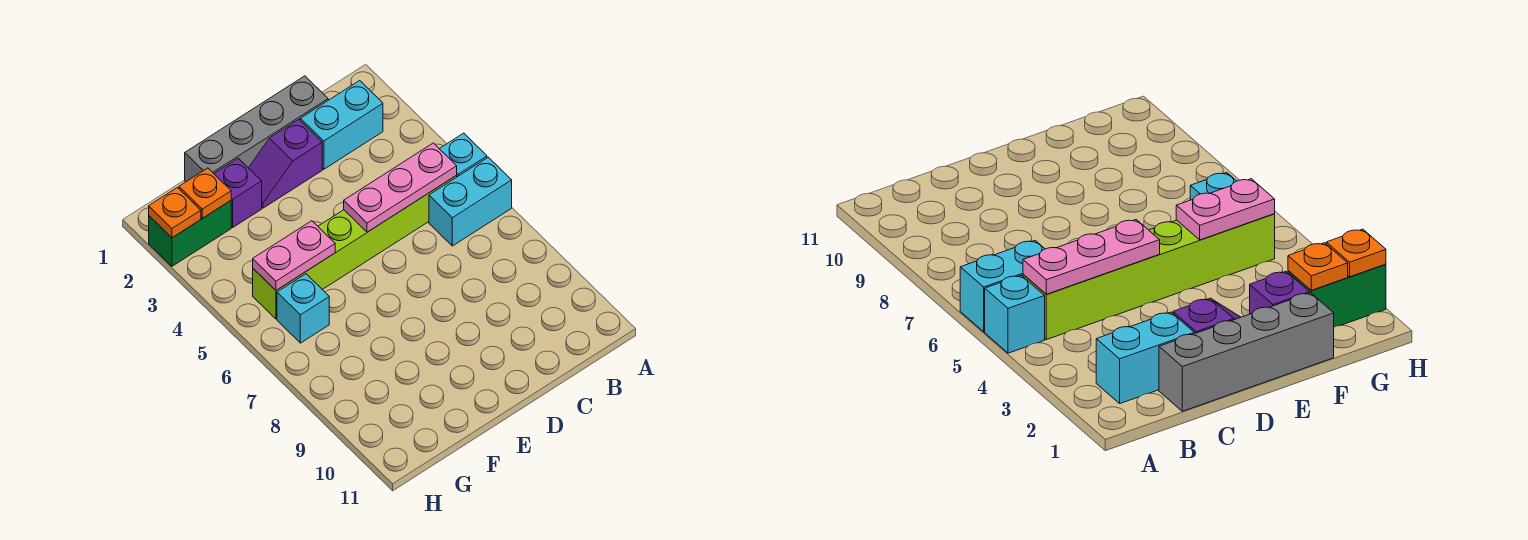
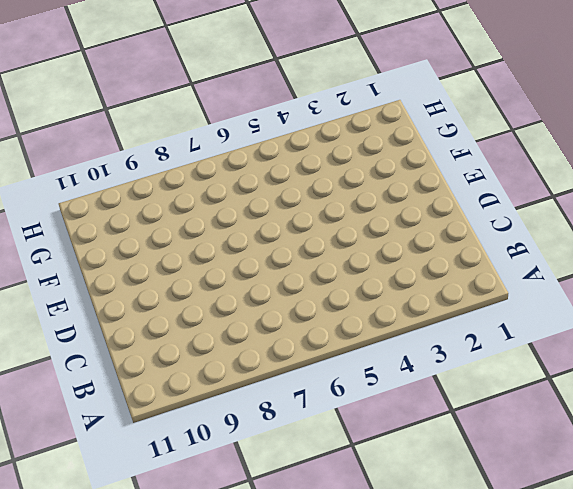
none -> cyan 1x1 brick [440,133,487,177]
none -> cyan 1x2 brick [429,157,512,246]
none -> cyan 1x2 brick [300,81,383,169]

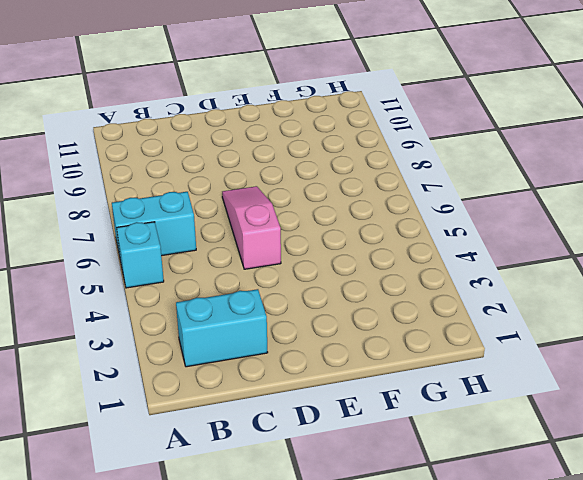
pink 1x3 slope [222,186,281,269] -> lime 1x6 brick [253,176,457,319]
none -> grey 1x4 brick [185,76,328,182]
none -> purple 1x2 slope [249,120,322,208]
none -> purple 1x1 brick [214,158,262,227]

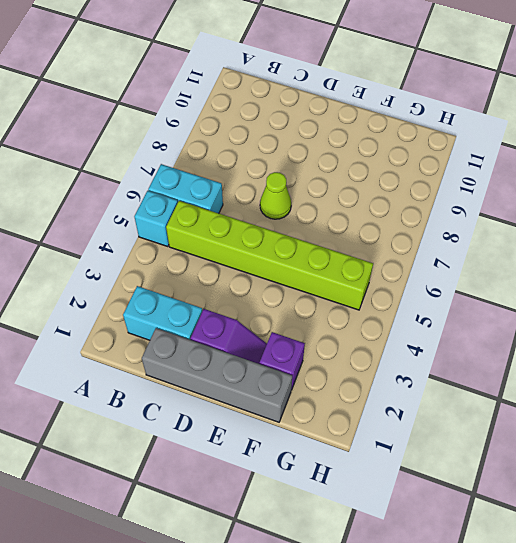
lime 1x1 cone [260,172,291,219] -> none
none -> green 1x2 brick [149,201,231,266]
none -> cyan 1x1 brick [277,274,329,343]
none -> pink 1x3 plate [344,143,457,232]

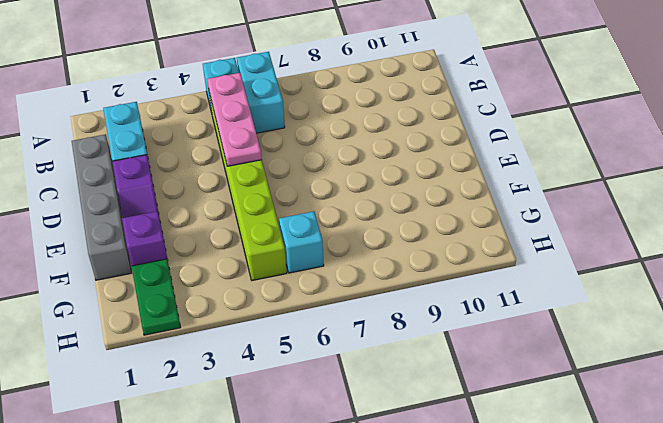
green 1x2 plate [132,259,181,335] -> green 1x2 brick [149,201,231,266]
none -> pink 1x2 plate [253,221,335,290]
none -> orange 1x1 plate [179,168,231,218]
none -> orange 1x1 plate [149,188,201,238]

